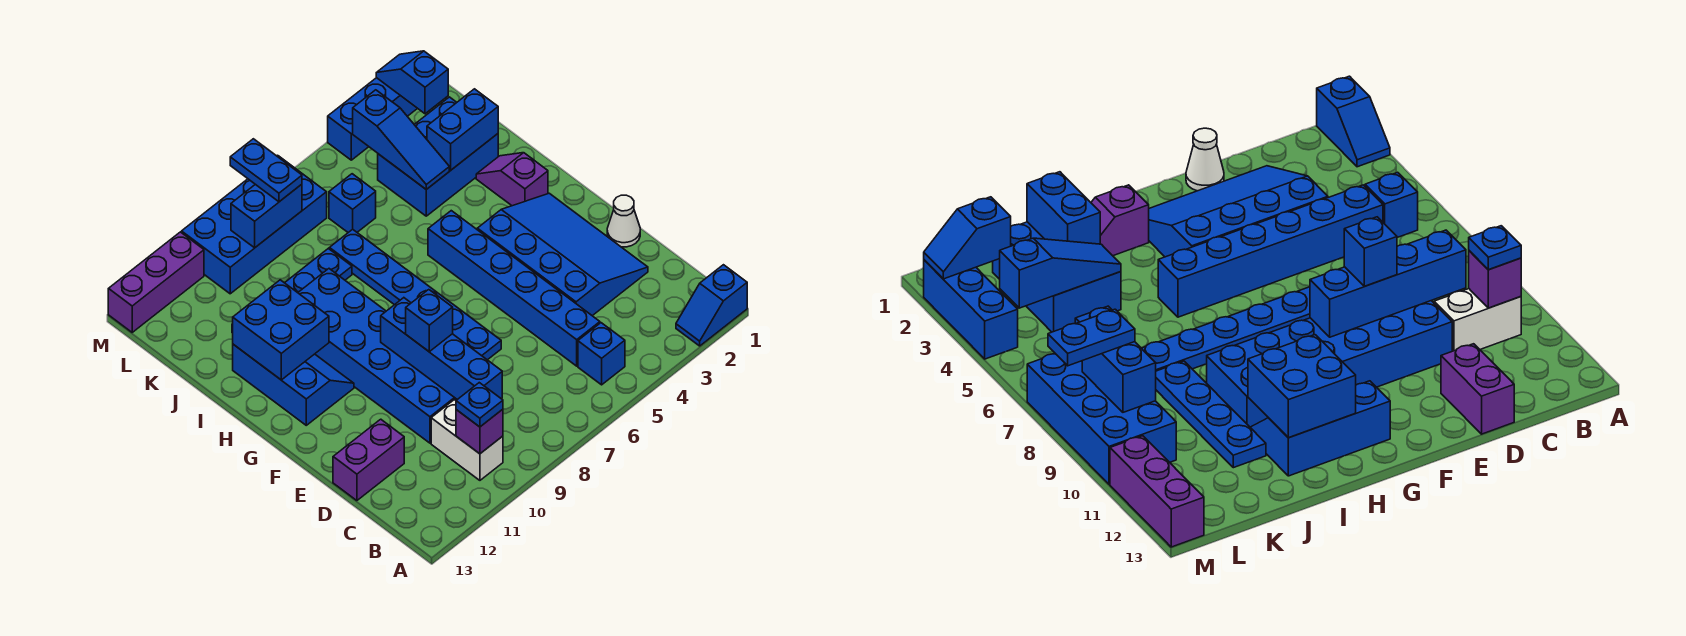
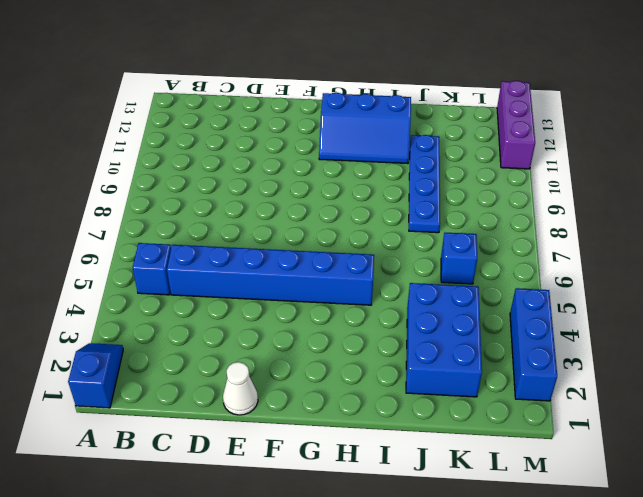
none -> white 1x2 brick [431,400,503,480]
none -> blue 3x4 slope [477,193,648,316]
none -> blue 2x6 brick [298,269,457,443]

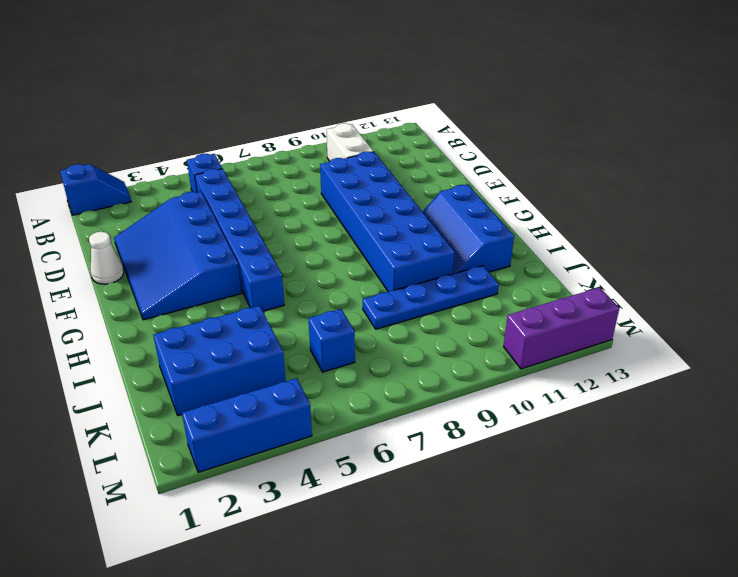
none -> purple 1x2 brick [333,419,404,501]
none -> blue 1x6 plate [329,229,501,360]
none -> purple 1x2 slope [476,153,548,206]

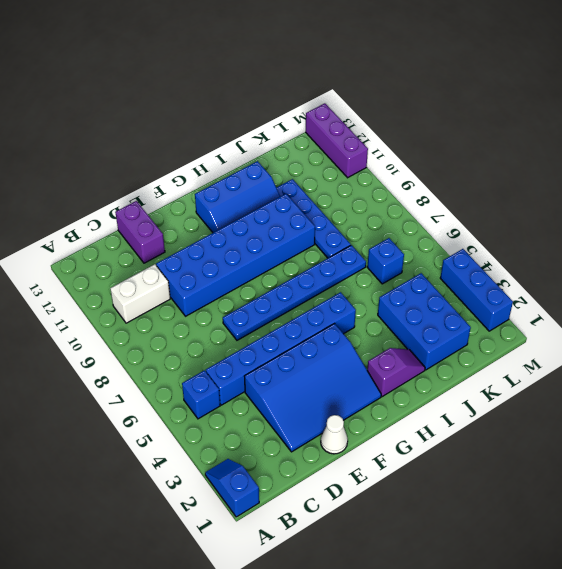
none -> blue 2x4 brick [182,155,327,294]
none -> purple 1x1 brick [456,409,503,454]
none -> blue 1x4 brick [381,298,502,400]

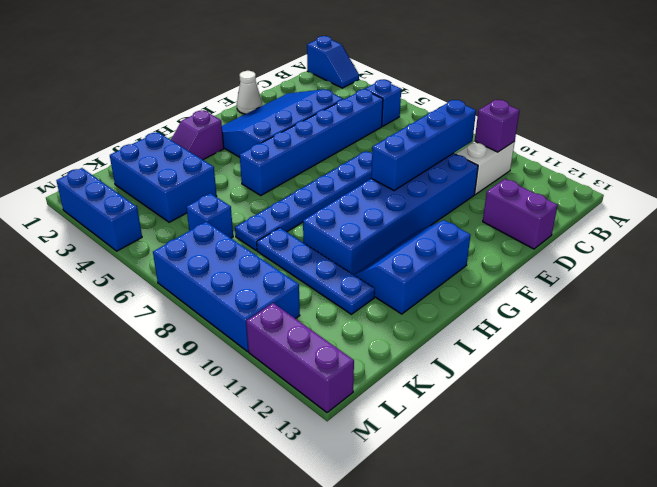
none -> blue 2x2 brick [233,280,329,380]
none -> blue 1x2 brick [427,89,498,170]
none -> blue 1x3 slope [353,90,449,189]

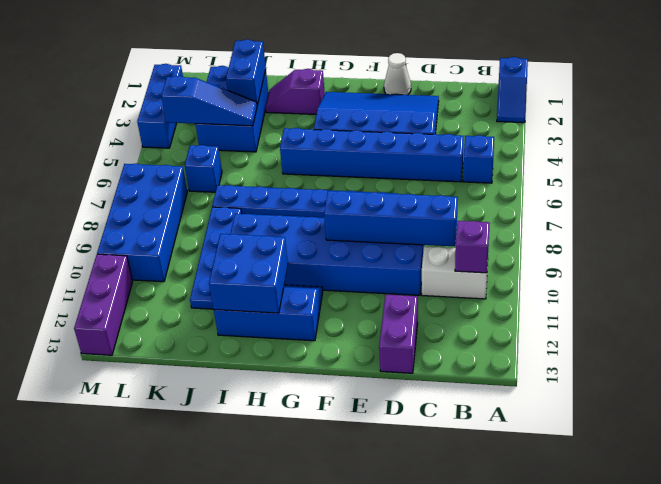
none -> blue 1x2 slope [376,51,448,114]
none -> blue 1x2 brick [231,184,302,248]
none -> blue 1x1 plate [456,383,503,427]

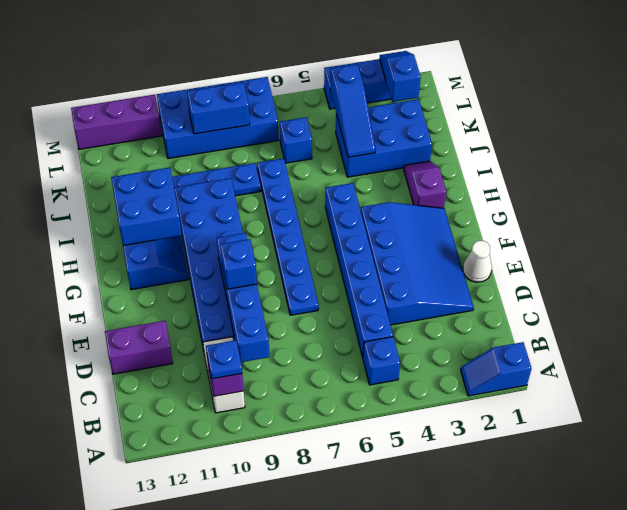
none -> blue 1x2 brick [427,89,498,170]
none -> blue 1x2 plate [230,139,302,202]

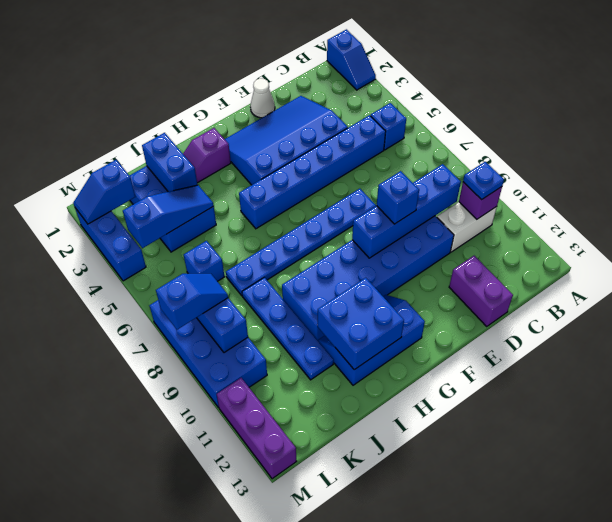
blue 1x2 slope [156,274,228,330] -> blue 1x2 plate [230,139,302,202]

